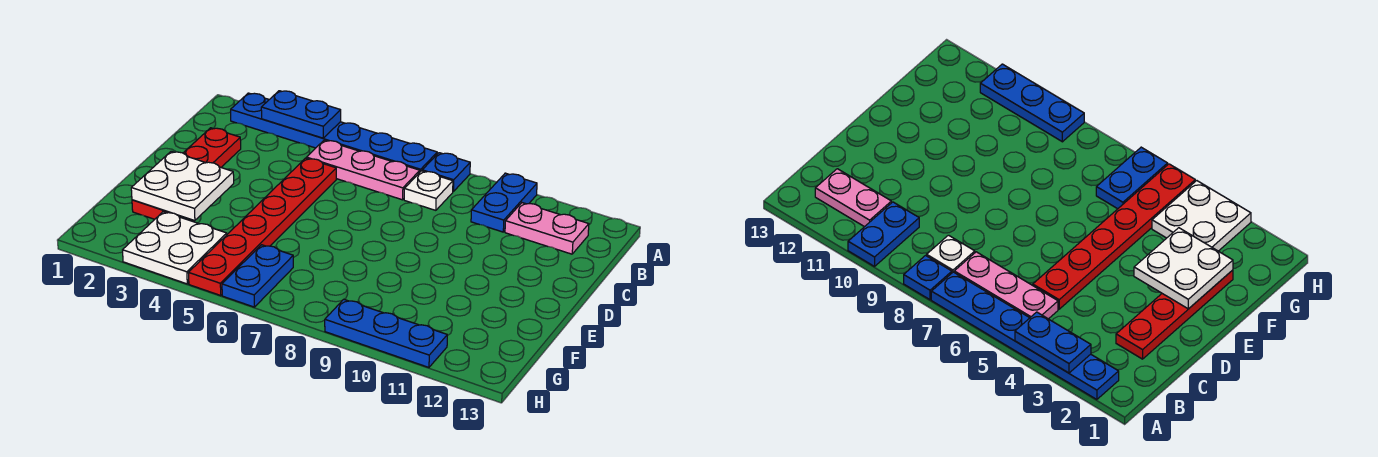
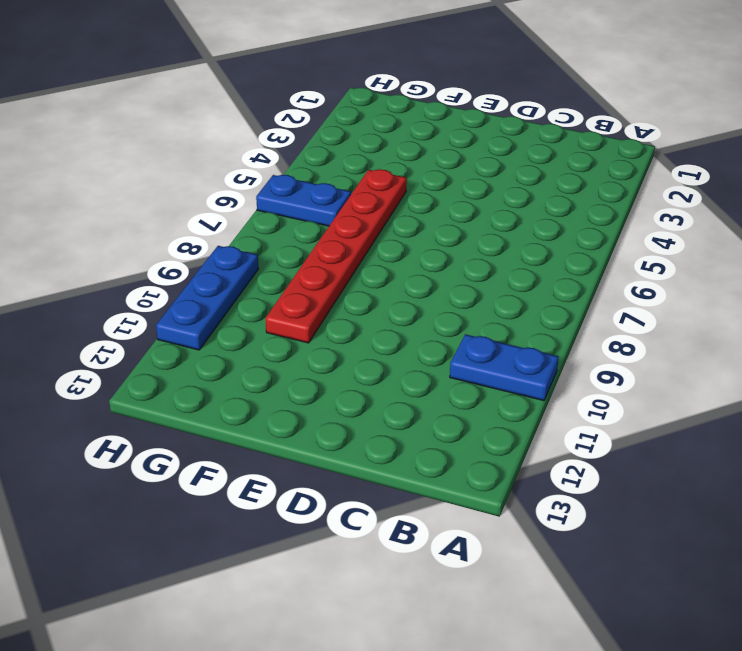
red 1x6 plate [265,169,407,343] -> red 1x6 plate turned to [189,158,336,295]
none -> blue 1x6 plate [231,93,437,172]
none -> blue 1x1 plate [422,153,470,192]
none -> pink 1x3 plate [307,140,420,200]

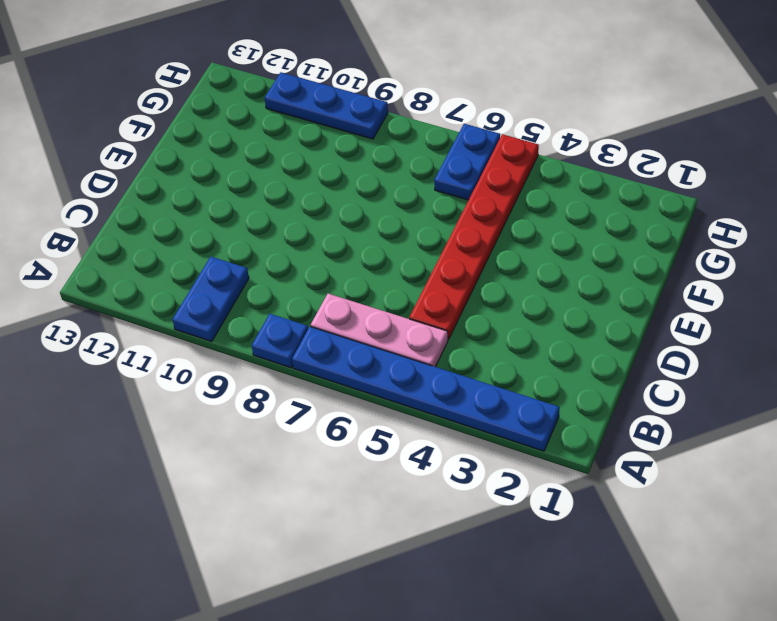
none -> white 1x1 plate [404,171,453,210]
none -> pink 1x2 plate [505,203,589,254]
none -> red 1x4 plate [132,128,241,219]

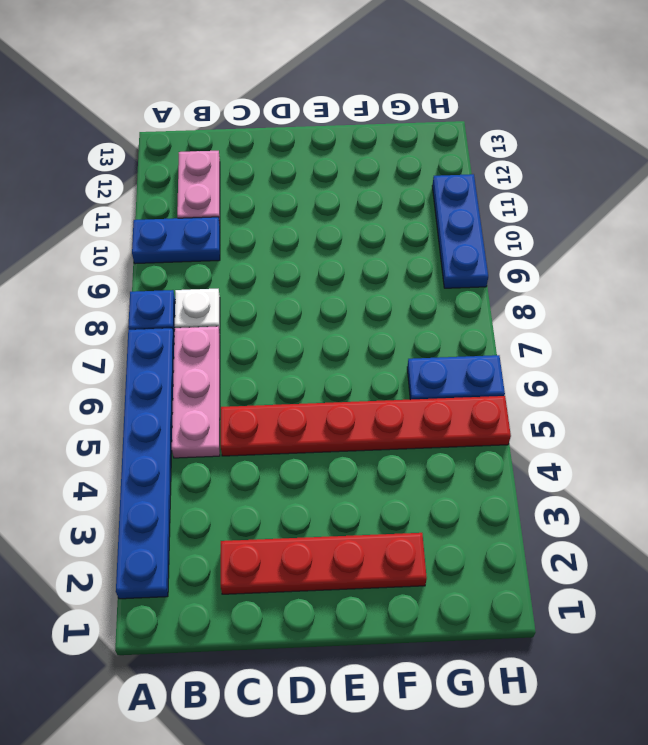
none -> white 2x2 plate [123,212,227,284]
none -> blue 1x2 plate [261,91,341,138]
none -> white 2x2 plate [131,151,234,221]

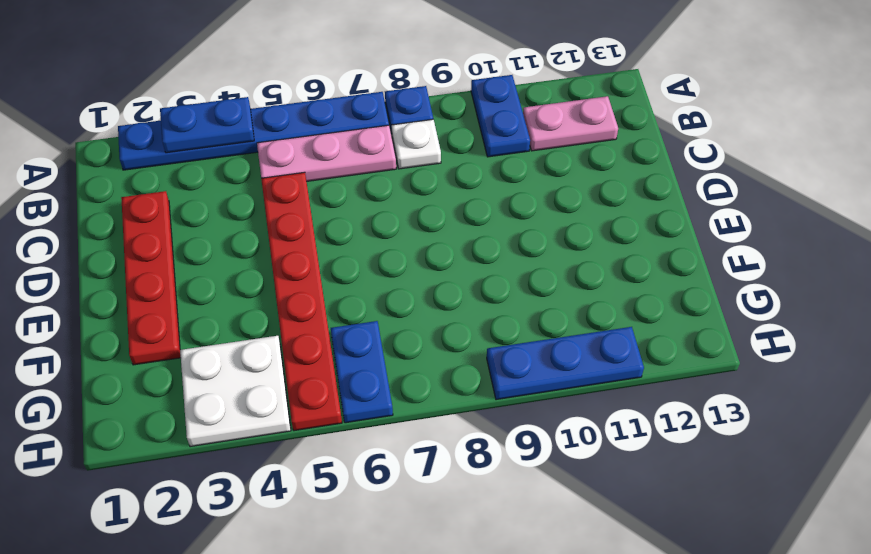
none -> white 2x2 plate [131,151,234,221]

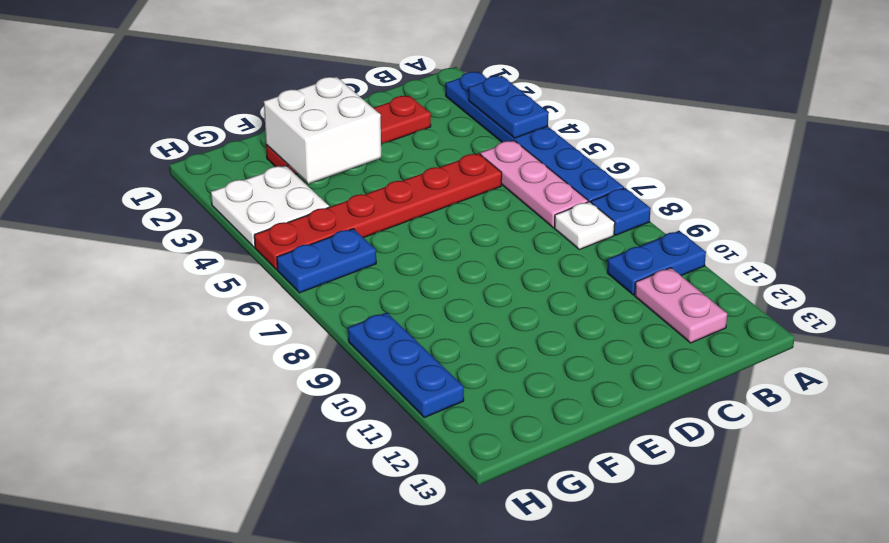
white 2x2 brick [264,77,381,184] -> white 2x2 plate [131,151,234,221]

